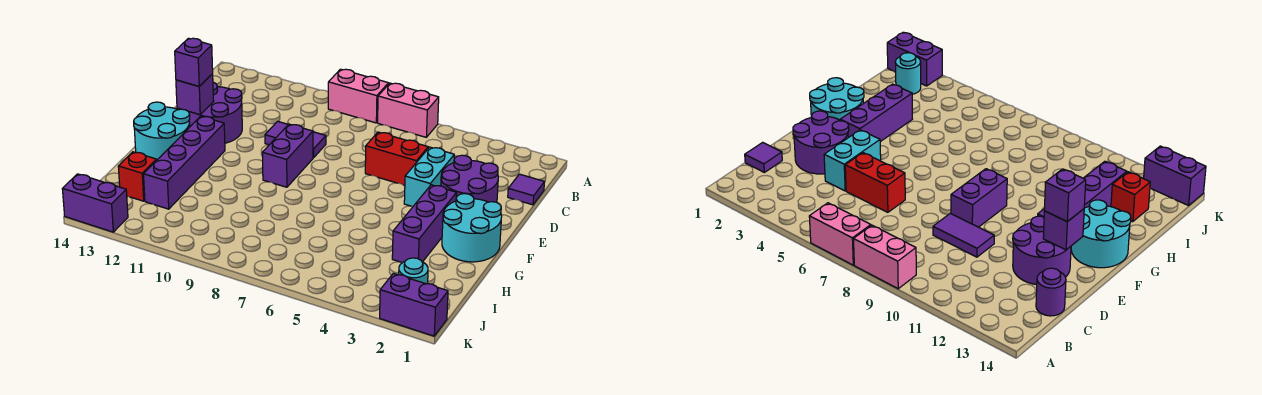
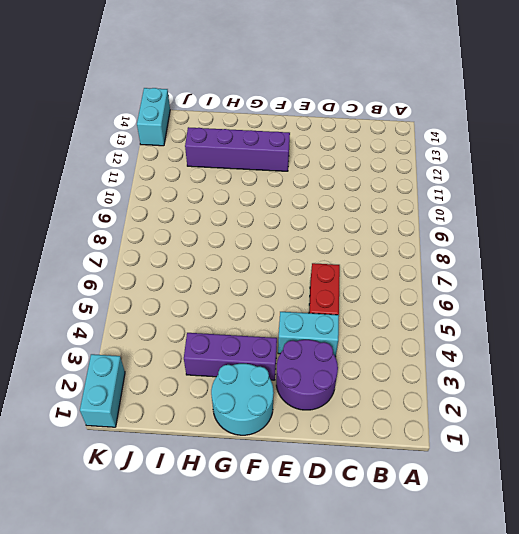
cyan 1x2 brick [80,354,125,427] -> purple 1x2 brick [380,274,448,336]
cyan 1x2 brick [137,88,170,146] -> purple 1x2 brick [62,174,128,232]
none -> pink 1x2 brick [378,83,439,137]
none -> pink 1x2 brick [328,69,389,123]
none -> purple 1x1 tile [508,174,544,205]

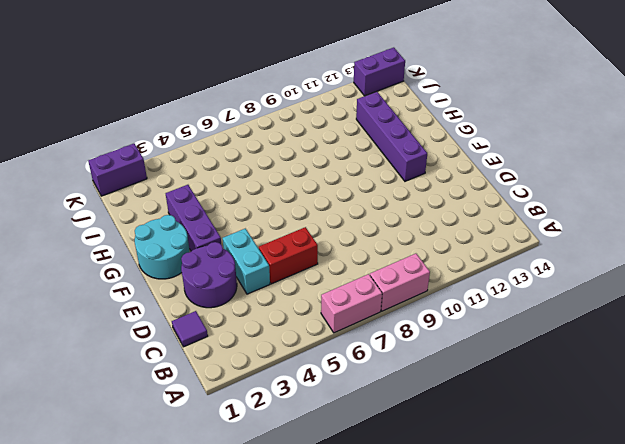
none -> purple 1x1 round brick [1036,268,1066,316]
none -> purple 1x2 tile [265,121,326,158]
none -> purple 2x2 round brick [188,82,242,143]

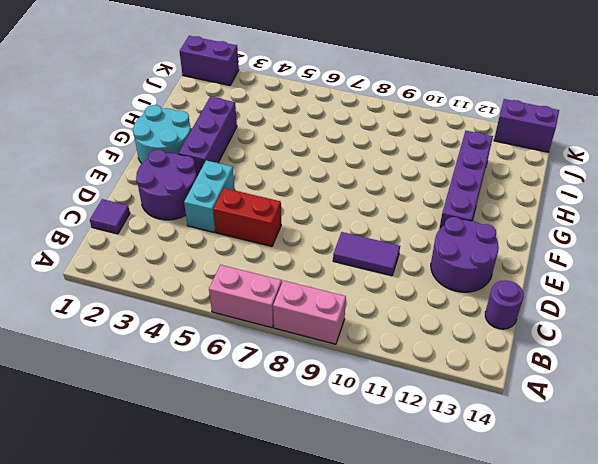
none -> purple 1x2 brick [262,124,313,187]
none -> cyan 2x2 round brick [134,102,190,160]
none -> red 1x1 brick [118,152,157,201]

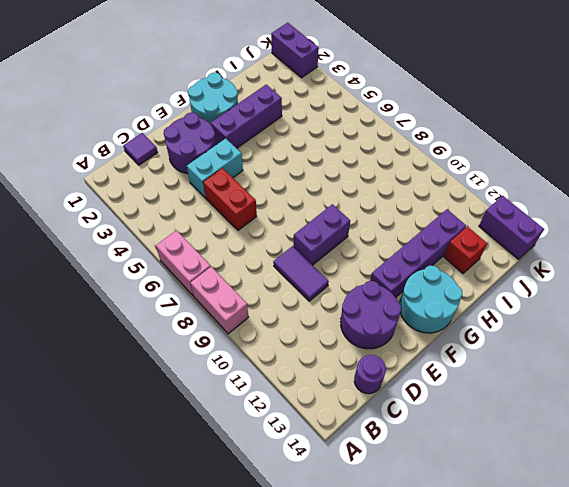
none -> cyan 1x1 round brick [399,258,428,284]
none -> purple 1x1 brick [176,74,214,115]
none -> purple 1x1 brick [175,38,213,86]

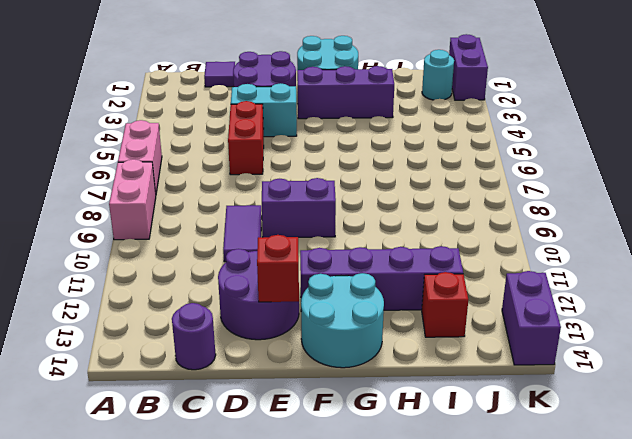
red 1x1 brick [257,235,299,302] -> purple 1x1 brick [176,74,214,115]
none -> purple 1x1 brick [175,38,213,86]

